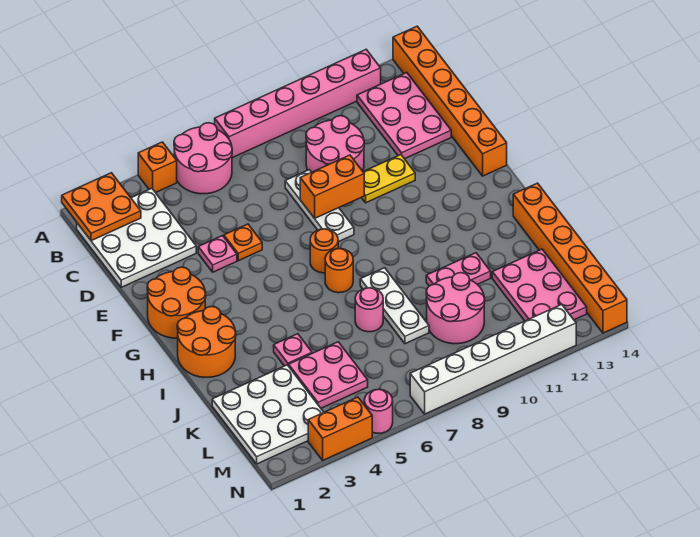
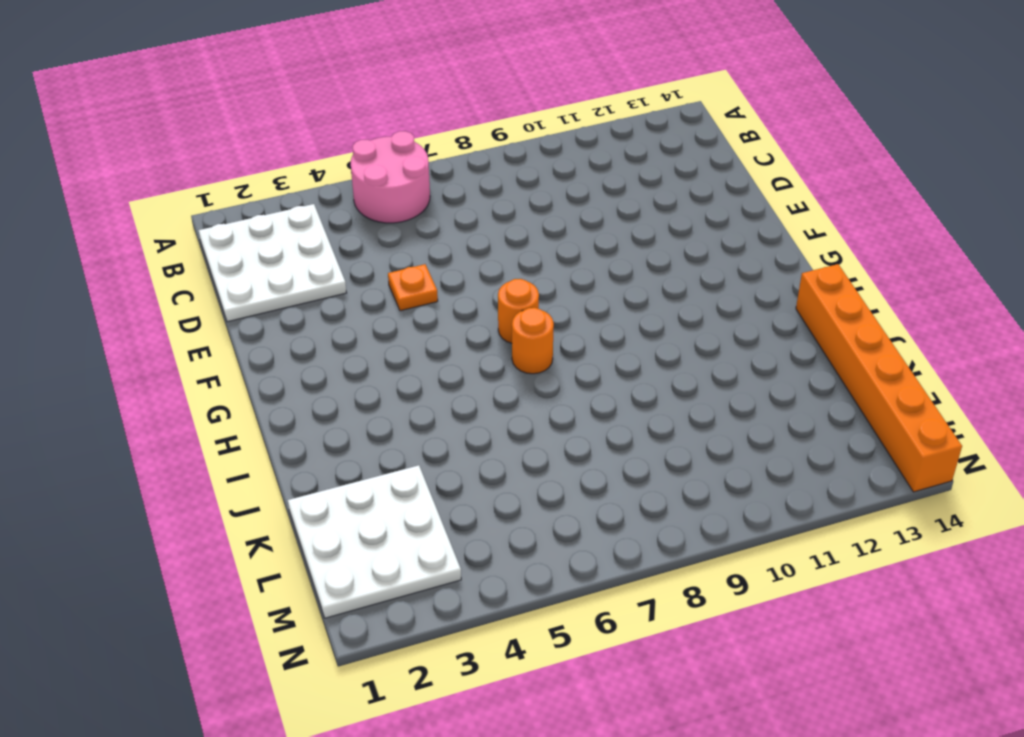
none -> orange 1x1 brick [138,142,177,193]
none -> pink 1x6 brick [215,50,381,158]
none -> orange 1x6 brick [393,26,507,176]

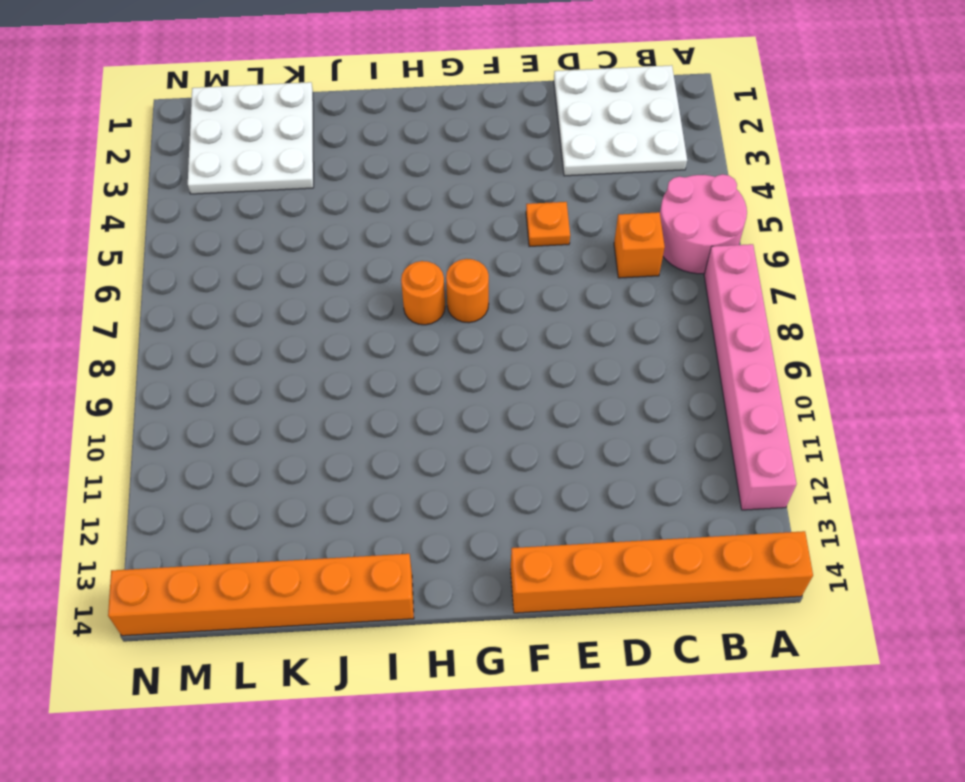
orange 1x1 brick [614,212,665,278] -> orange 1x1 brick moved to [138,142,177,193]
none -> pink 2x3 plate [357,73,451,159]
none -> pink 2x2 round brick [306,116,364,172]
none -> white 1x3 plate [285,170,354,242]

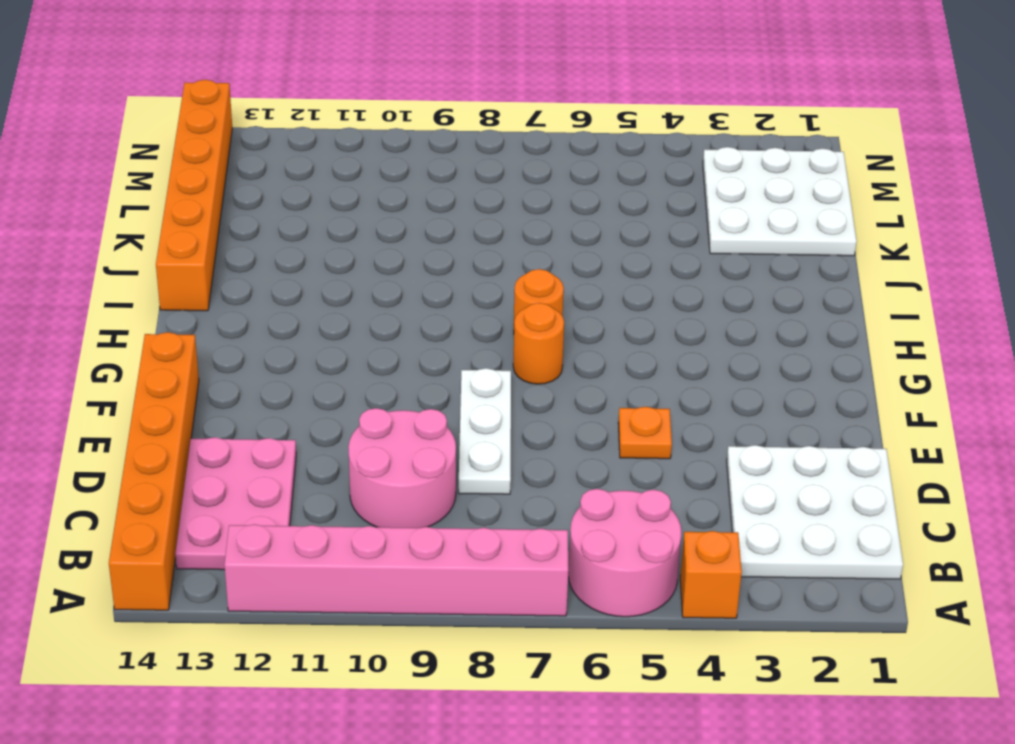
none -> pink 1x1 plate [198,236,237,272]
none -> yellow 1x2 plate [361,155,415,203]
none -> orange 2x2 round brick [147,267,206,338]

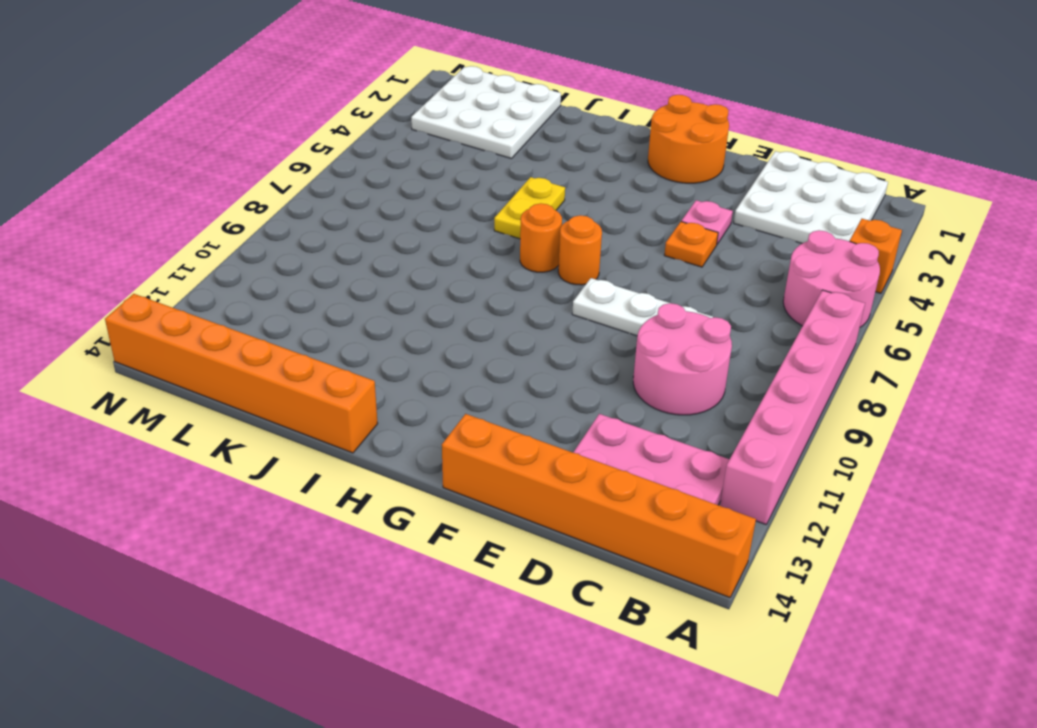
yellow 1x2 plate [494,177,565,239] -> yellow 1x2 plate moved to [361,155,415,203]
none -> orange 2x2 round brick [177,306,236,377]
none -> white 1x3 plate [360,268,429,344]
none -> pink 1x1 plate [274,334,312,366]

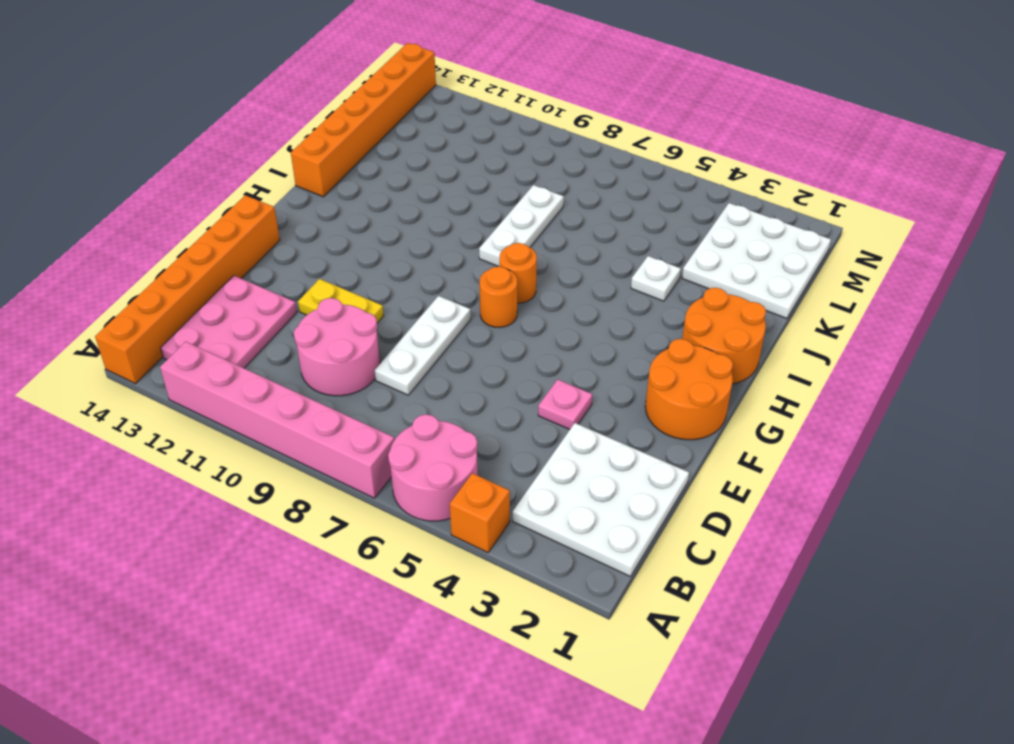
white 1x1 plate [631,256,681,301] -> pink 1x1 plate [274,334,312,366]
none -> orange 1x1 plate [224,224,262,261]
none -> pink 1x1 round brick [355,288,383,332]
none -> pink 1x2 plate [426,253,491,286]

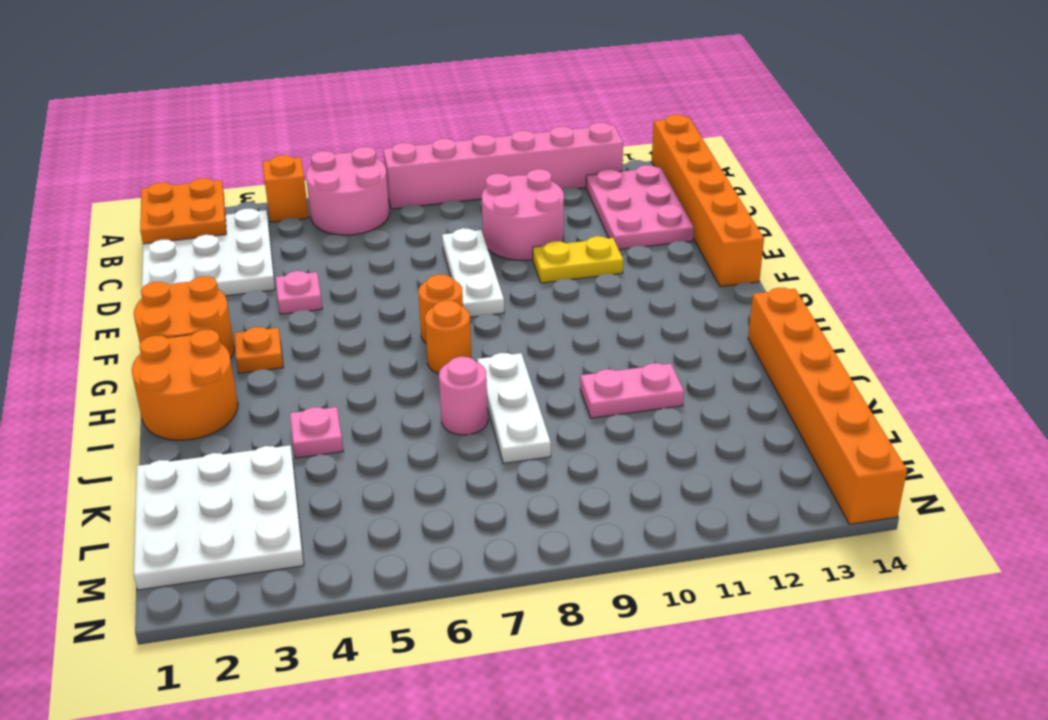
orange 1x1 plate [234,327,283,373] -> orange 1x1 plate moved to [224,224,262,261]
none -> pink 2x2 plate [289,342,368,408]
none -> pink 2x2 round brick [426,273,485,344]
none -> pink 2x3 plate [492,249,587,321]

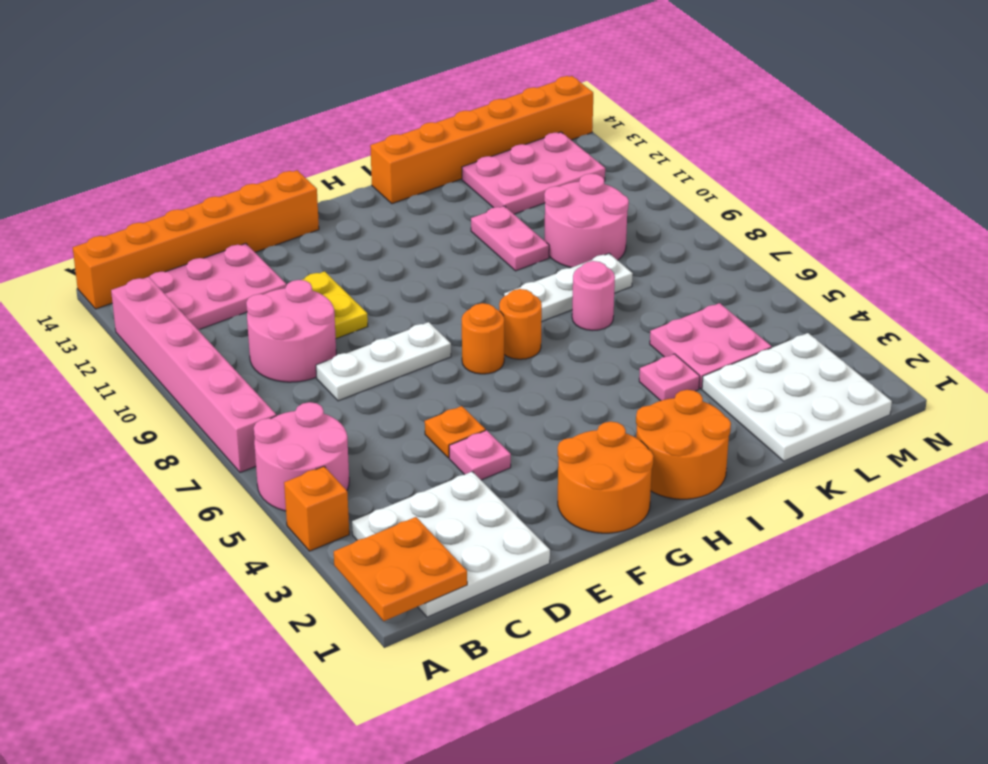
none -> orange 1x2 brick [308,397,372,460]
none -> pink 1x1 round brick [364,389,393,433]
none -> white 1x6 brick [410,304,576,414]

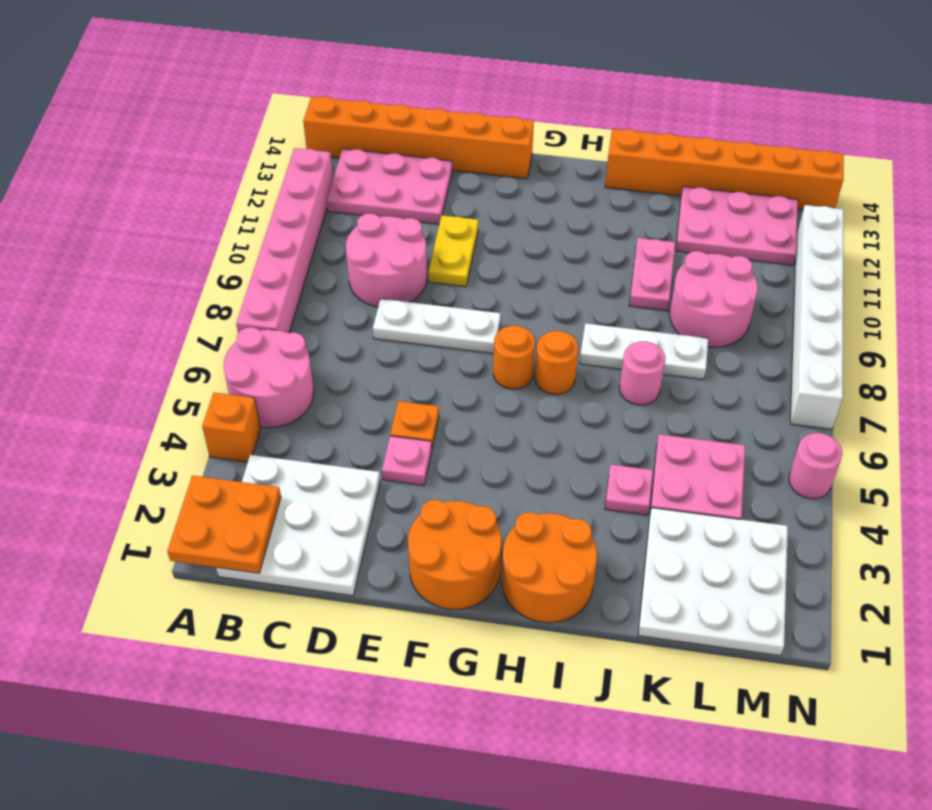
none -> orange 1x2 brick [308,397,372,460]
none -> orange 1x2 brick [300,155,364,218]

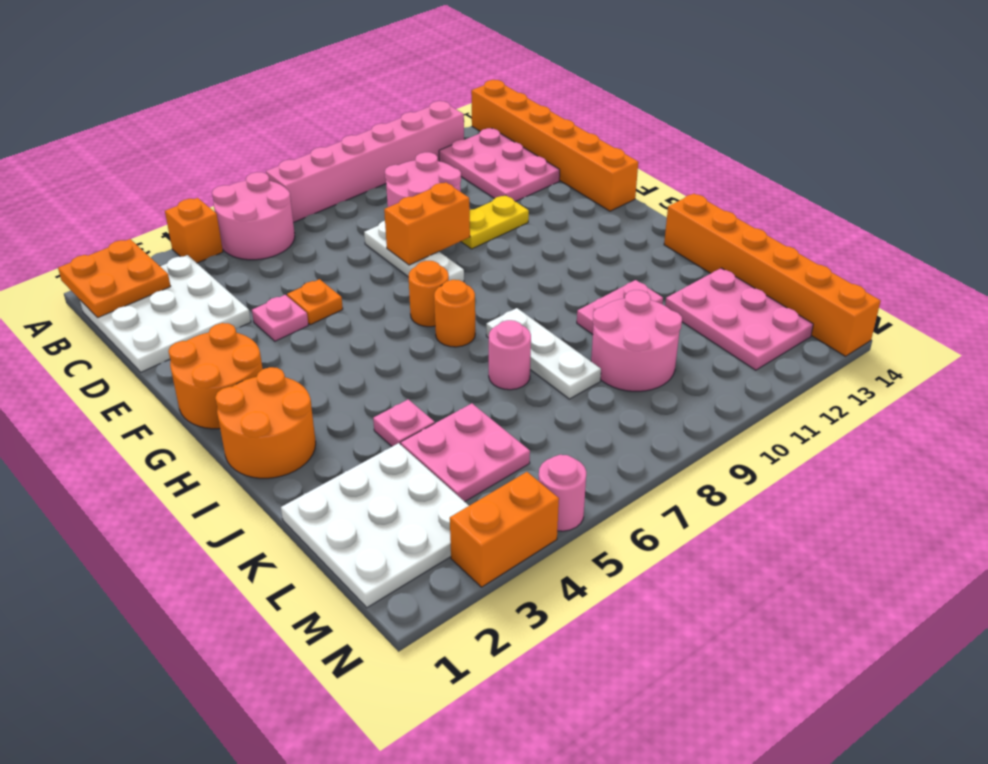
none -> white 1x6 brick [410,304,576,414]

